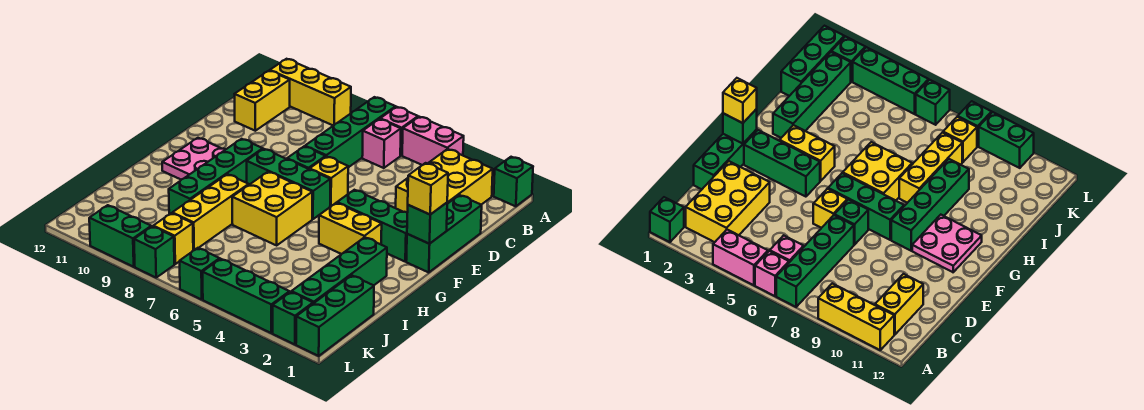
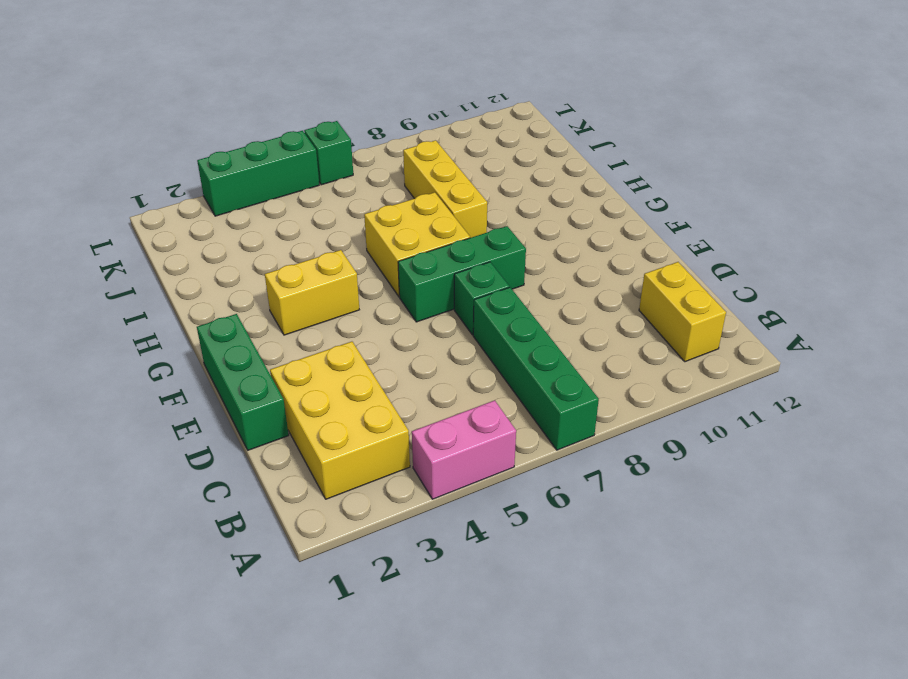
none -> green 1x1 brick [494,157,533,206]
none -> pink 1x1 brick [381,107,418,155]
none -> yellow 1x3 brick [270,59,351,126]

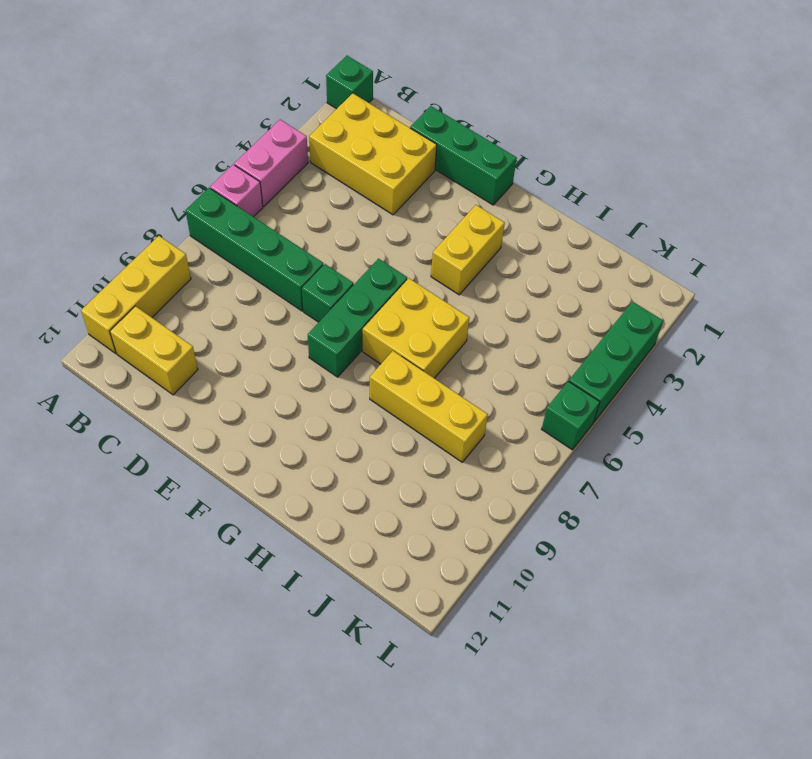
none -> pink 1x1 brick [362,119,401,168]
none -> yellow 1x1 brick [310,156,348,206]
none -> green 1x3 brick [337,190,407,261]

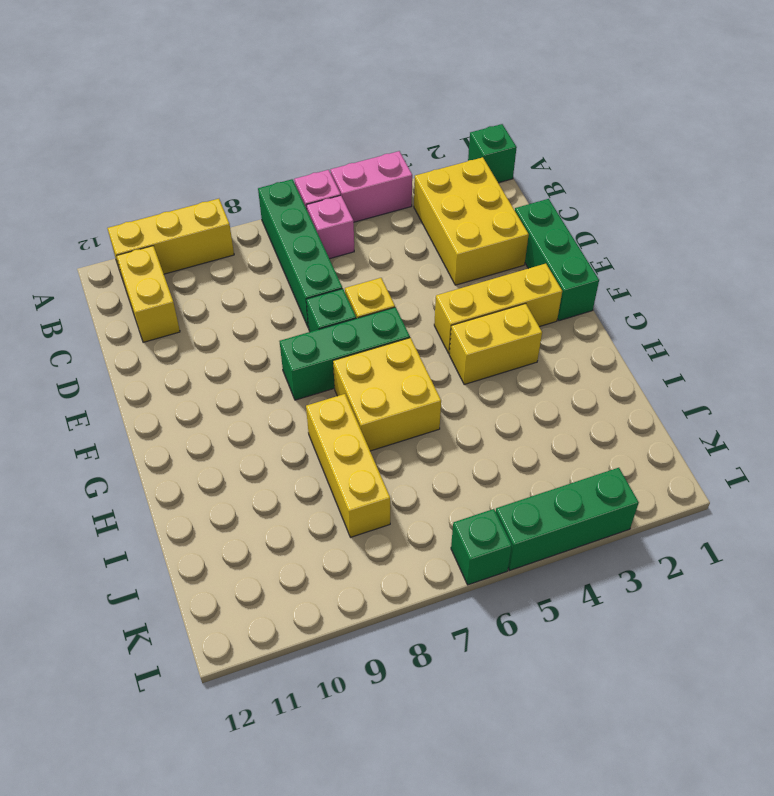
yellow 1x3 brick [434,264,562,353] -> green 1x3 brick [337,190,407,261]
none -> green 1x4 brick [169,139,263,214]
none -> pink 2x2 plate [162,138,226,179]
none -> green 1x4 brick [291,237,387,304]

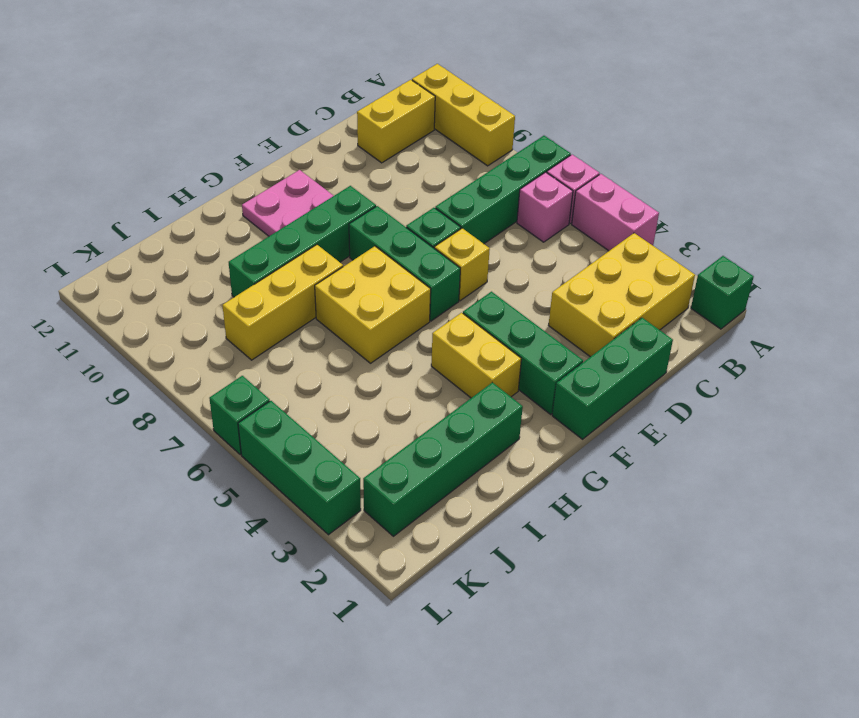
none -> green 1x3 brick [296,275,374,356]
none -> yellow 1x1 brick [153,213,193,264]
none -> green 1x1 brick [273,292,313,345]

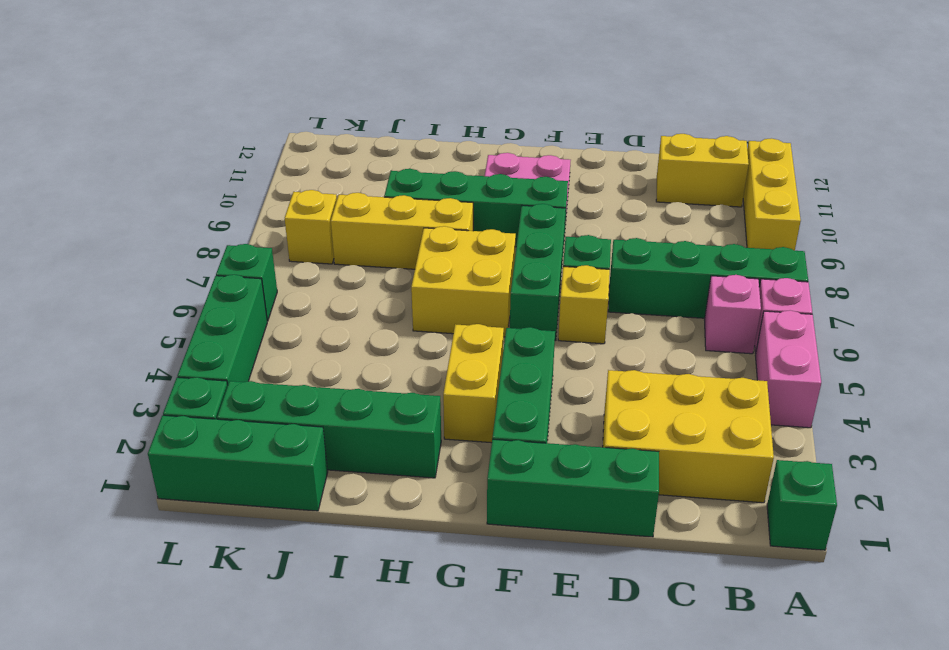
none -> green 1x1 brick [134,226,174,277]
none -> green 1x2 brick [89,205,151,267]
none -> green 1x1 brick [407,203,447,244]

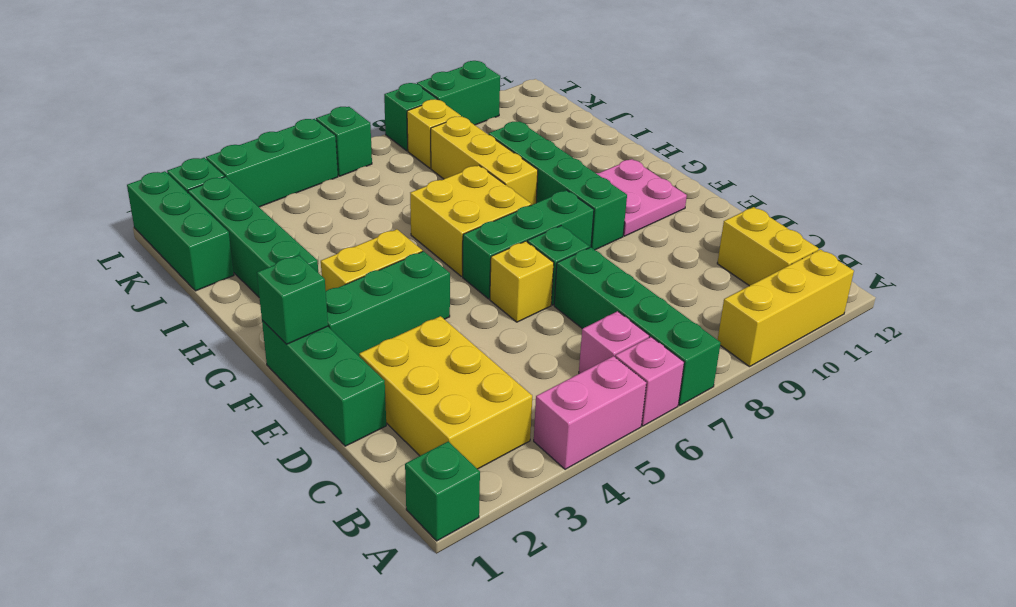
none -> yellow 1x1 brick [408,163,448,215]

